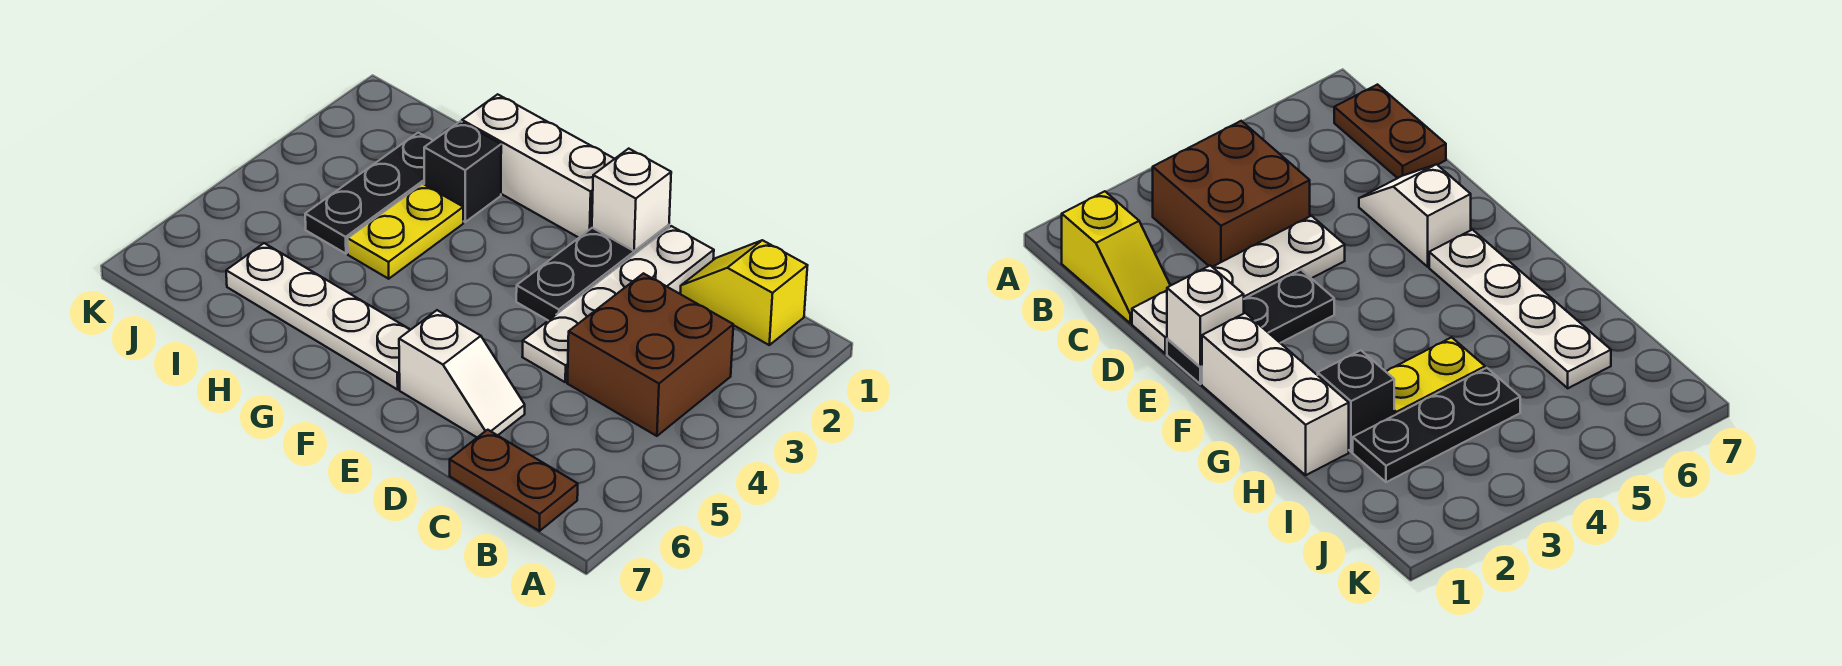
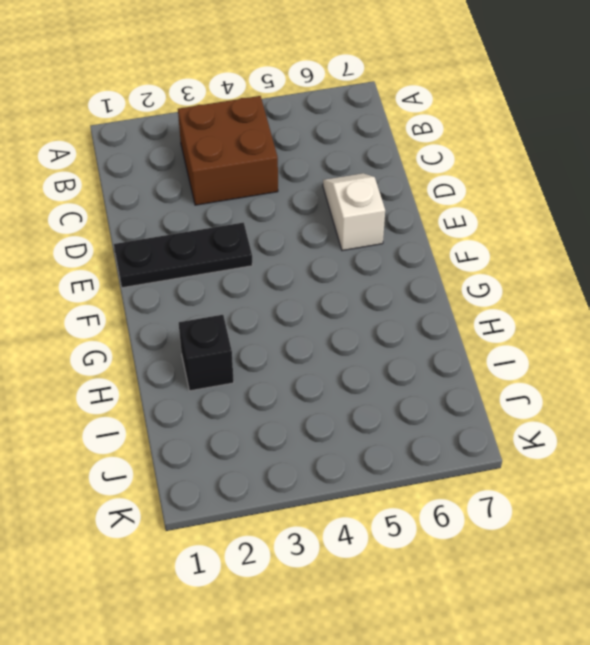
none -> yellow 1x2 slope [680,240,808,345]
none -> brown 1x2 plate [450,430,578,531]
none -> white 1x4 plate [522,226,714,382]

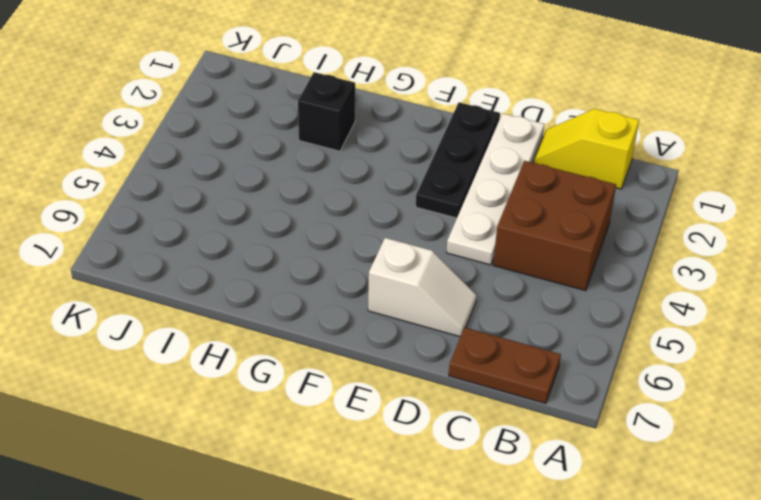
none -> white 1x3 brick [462,94,614,238]
none -> white 1x4 plate [226,243,410,390]
none -> yellow 1x2 plate [348,184,463,279]

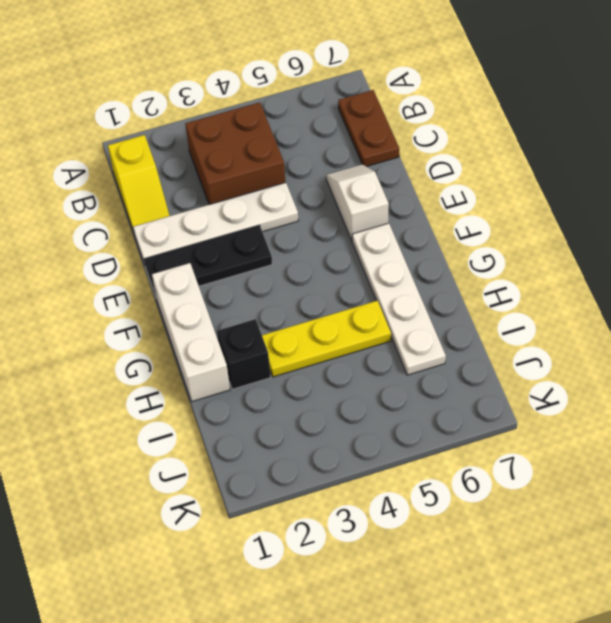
yellow 1x3 plate [262,301,391,377] -> yellow 1x2 plate [348,184,463,279]
none -> black 1x3 plate [305,133,433,254]
none -> white 1x1 brick [592,149,671,251]

